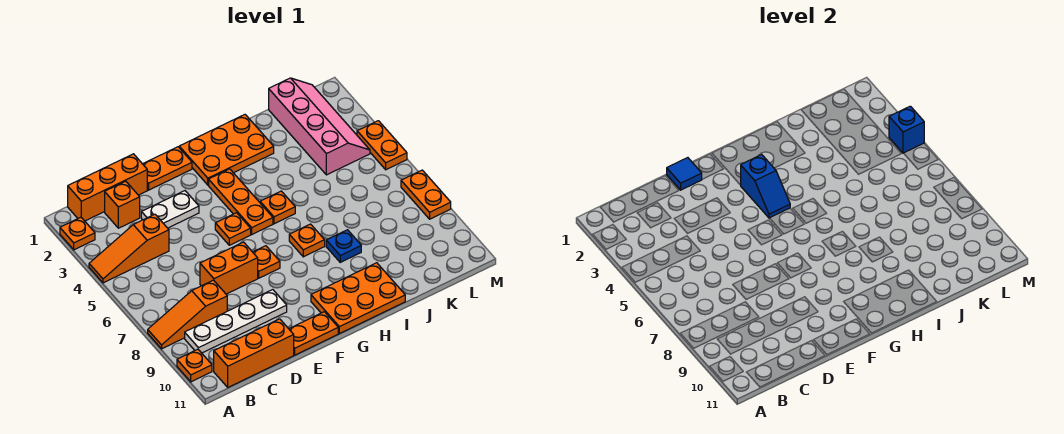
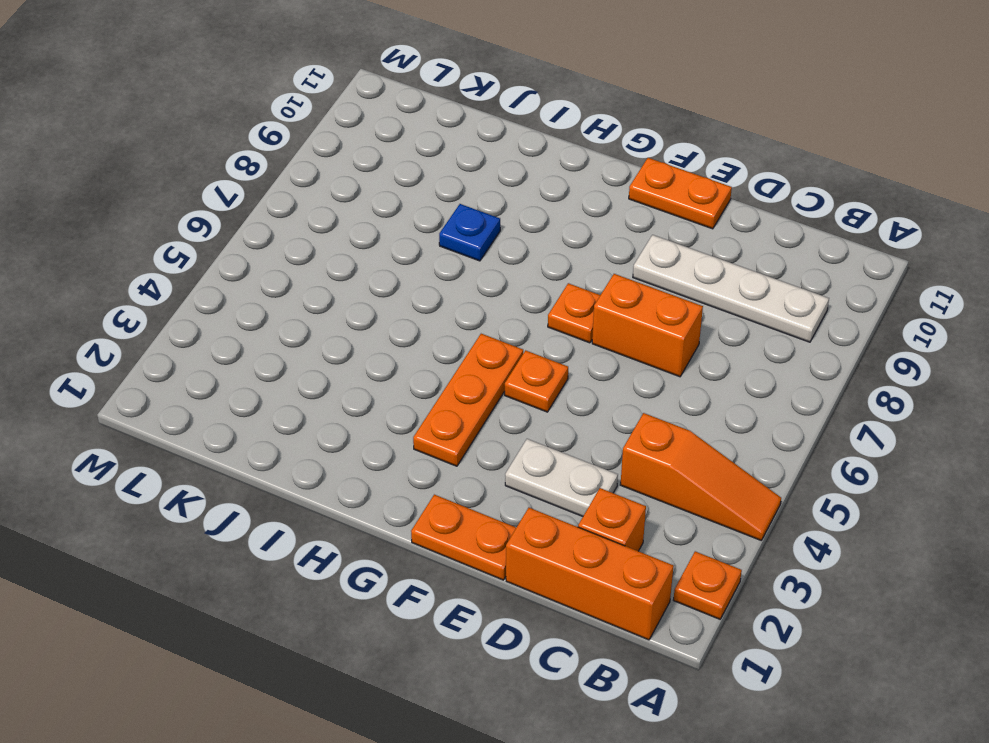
none -> orange 1x3 slope [148,280,227,349]
none -> orange 1x1 plate [177,349,212,382]
none -> orange 1x3 brick [214,319,294,387]

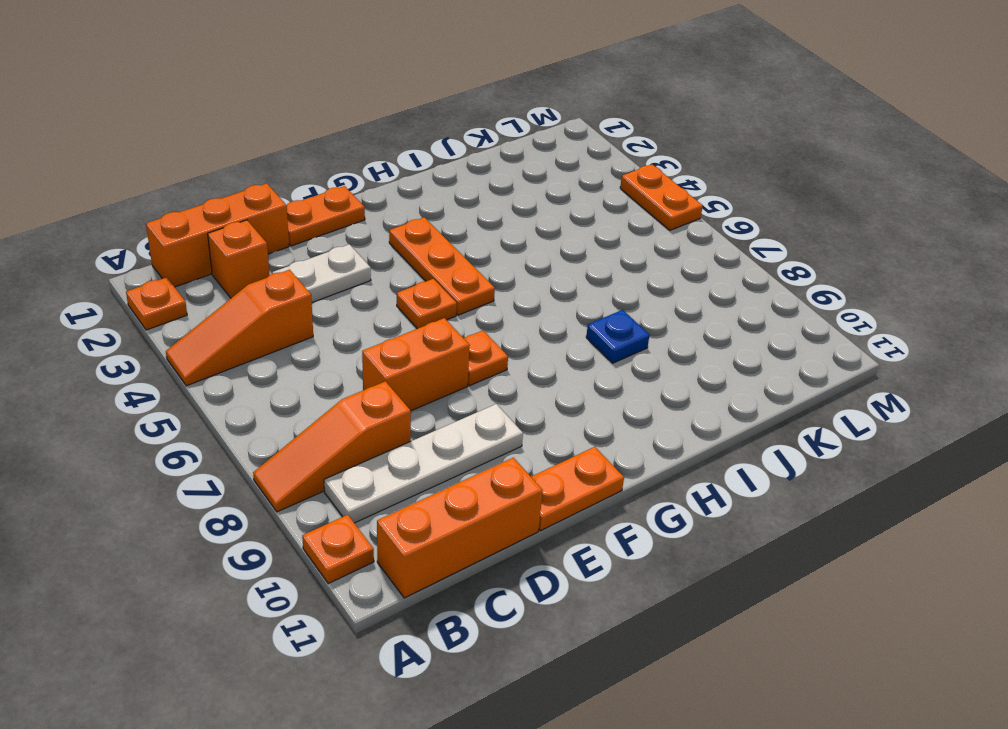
none -> orange 2x3 plate [179,115,274,185]
none -> orange 2x3 plate [311,263,405,334]
none -> orange 1x1 plate [260,191,295,224]

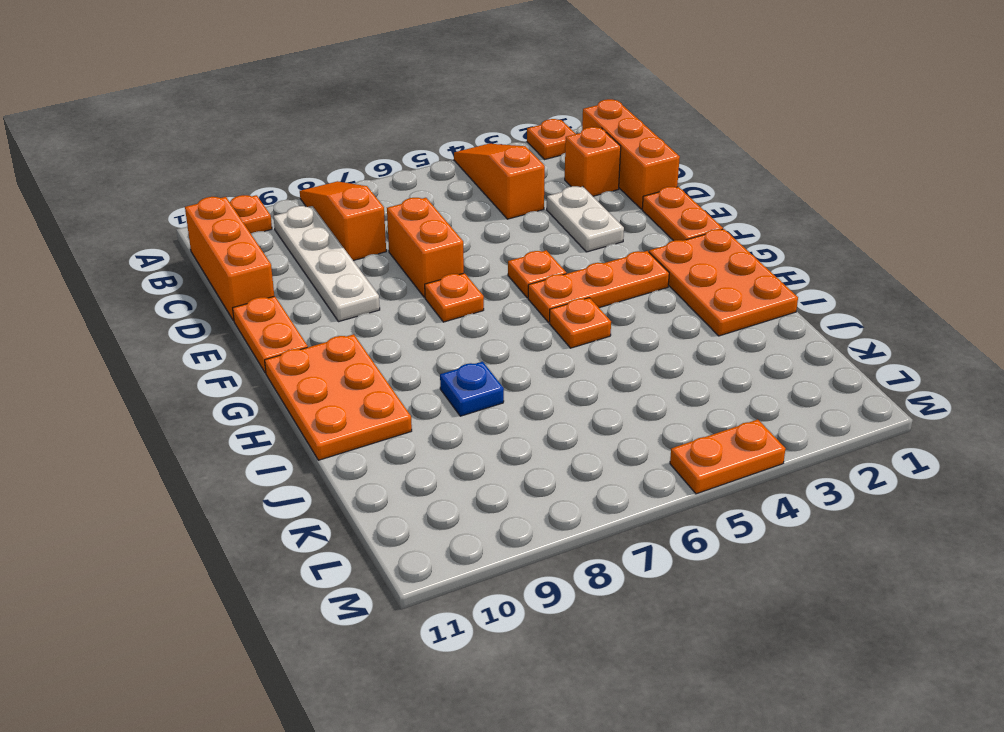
none -> orange 1x1 plate [289,224,325,257]
none -> pink 2x4 slope [269,78,370,175]
none -> orange 1x2 plate [401,170,451,219]

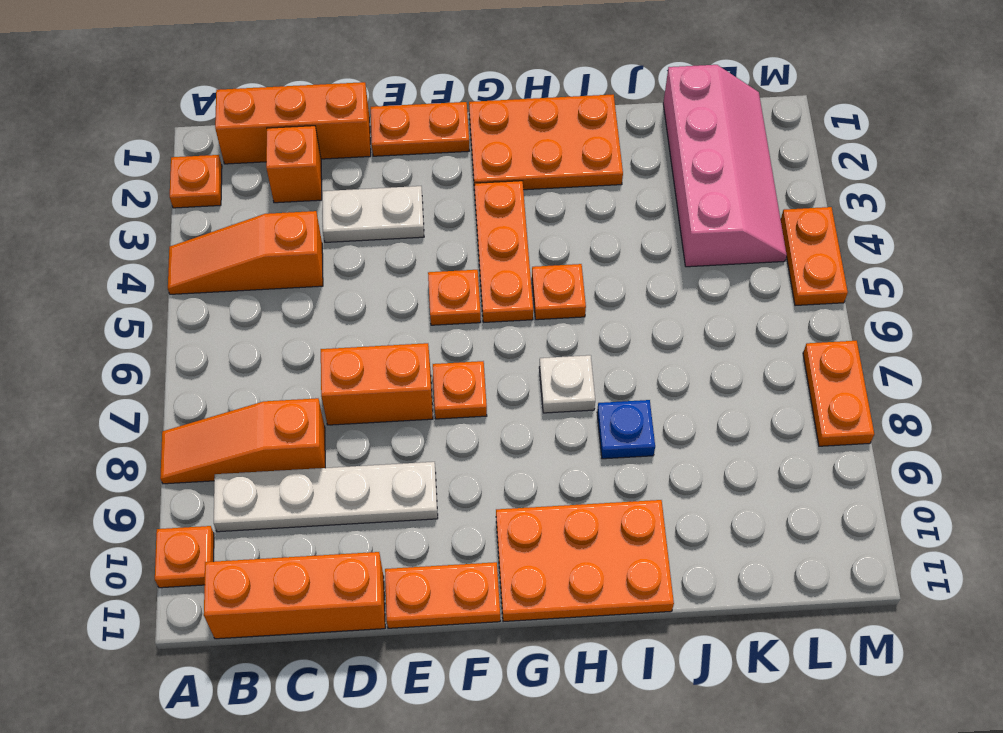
white 1x1 plate [539,355,595,413] -> orange 1x1 plate [289,224,325,257]
none -> blue 1x1 tile [667,158,702,190]
none -> blue 1x2 slope [740,155,790,218]
none -> blue 1x1 brick [889,106,924,153]

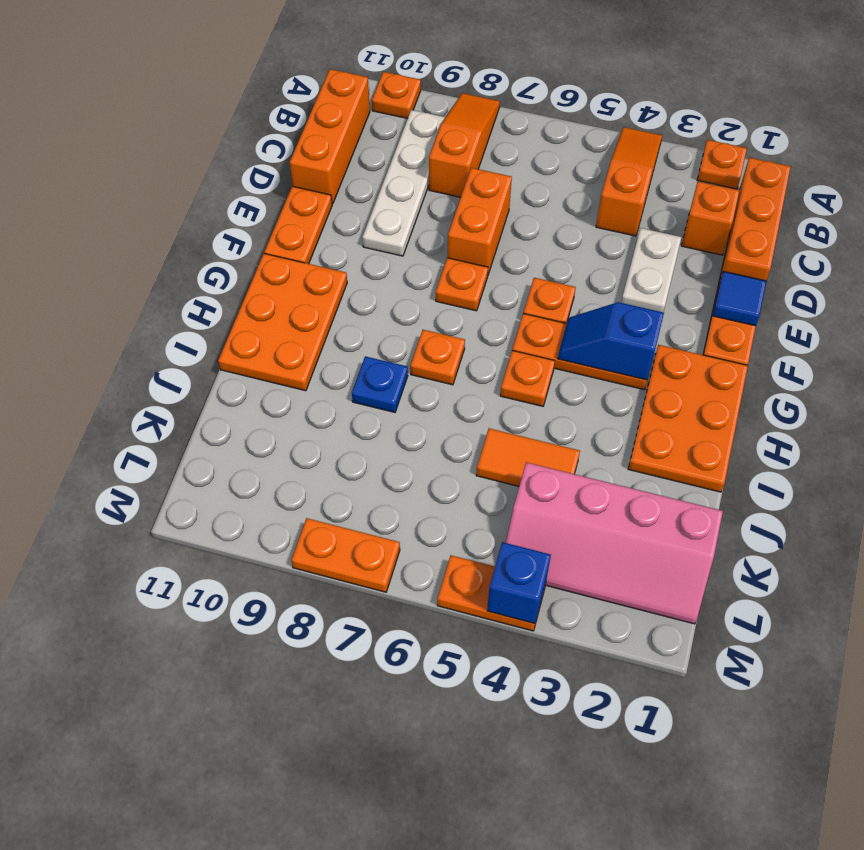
orange 1x2 tile [476,428,580,486] -> none

